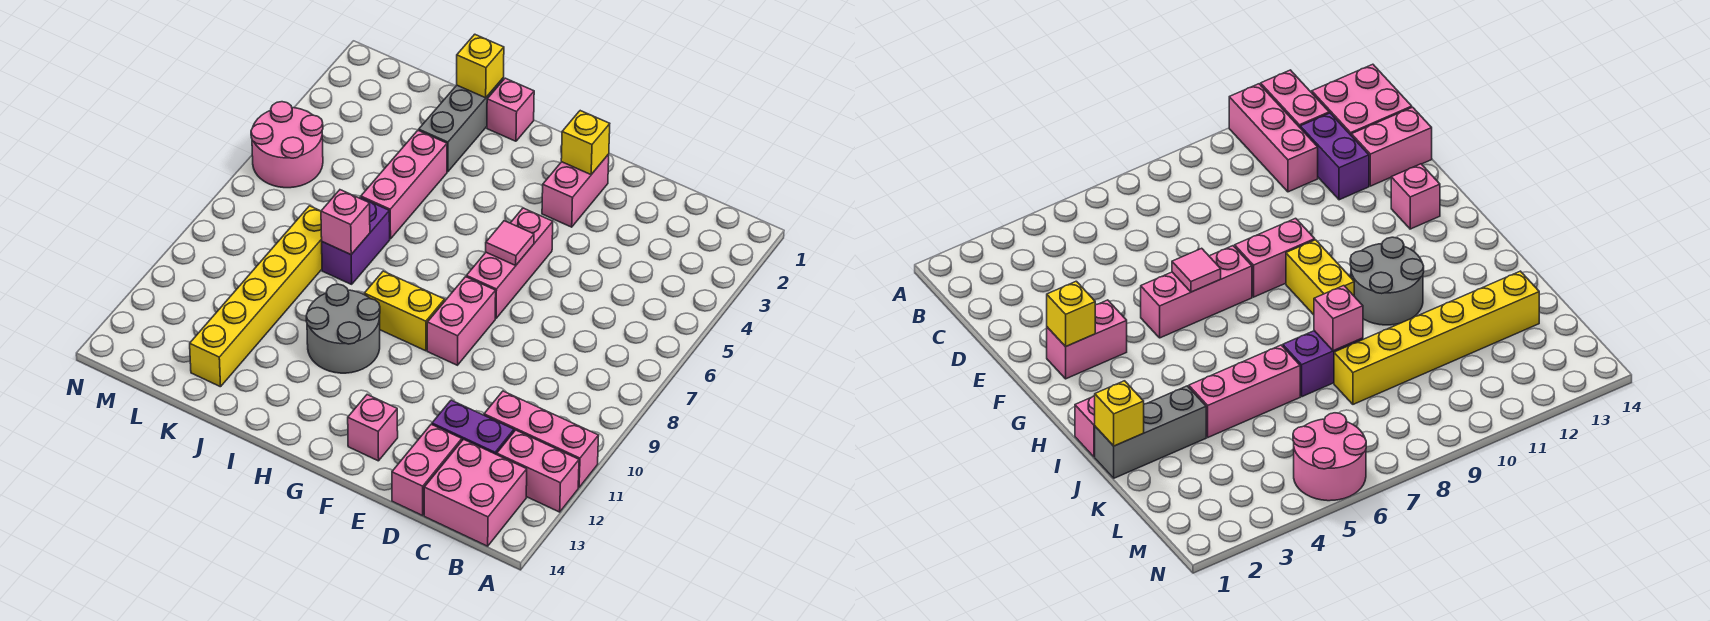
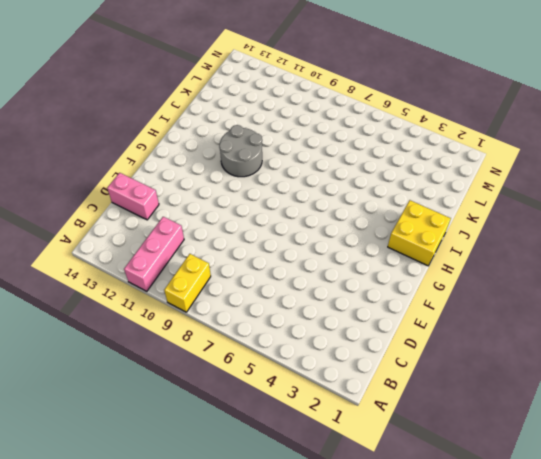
yellow 1x2 brick [164,254,211,312] -> yellow 1x2 brick moved to [364,271,445,351]
yellow 2x2 brick [388,200,451,266] -> pink 1x1 brick [487,78,534,141]
none -> pink 1x2 brick [497,430,579,512]
none -> pink 2x2 brick [424,439,527,546]
none -> purple 1x2 brick [432,400,514,455]

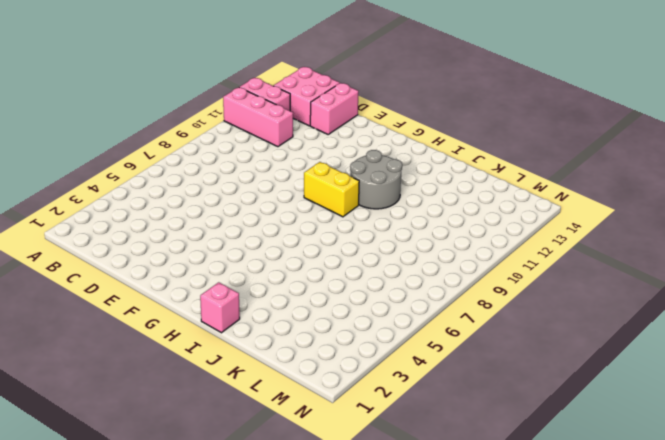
none -> purple 1x2 brick [432,400,514,455]
none -> pink 1x2 brick [542,154,609,227]
none -> pink 1x3 brick [466,208,553,318]

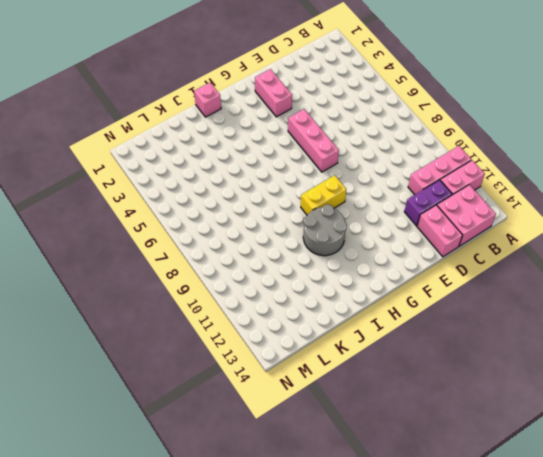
none -> pink 1x2 brick [427,277,496,365]
none -> pink 1x1 brick [348,395,398,461]
none -> grey 1x3 brick [419,78,504,172]

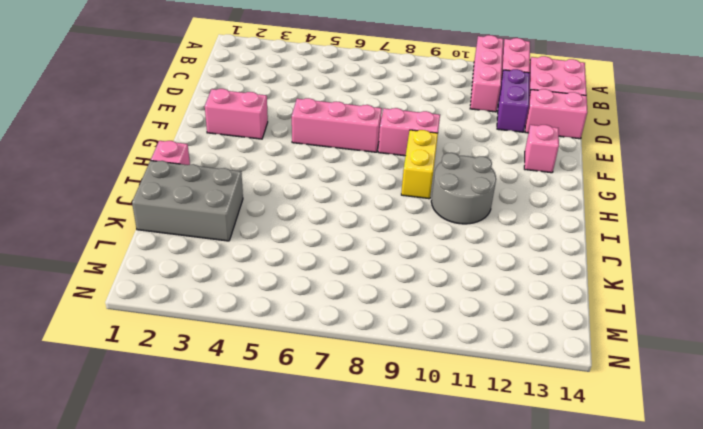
grey 2x3 brick [132,161,243,241] -> grey 1x3 brick [419,78,504,172]
none -> pink 1x3 brick [361,130,447,239]
none -> purple 1x2 brick [322,197,390,284]
none -> yellow 1x6 brick [190,206,322,387]

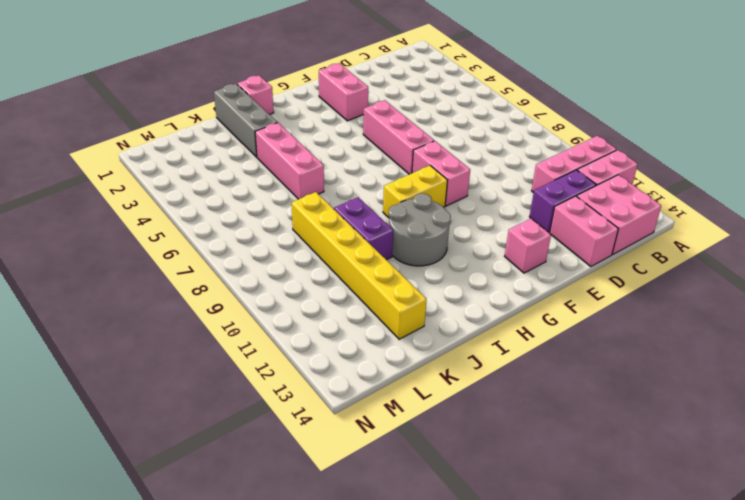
purple 1x2 brick [334,197,393,260] -> purple 1x2 brick moved to [322,197,390,284]
none -> pink 2x2 round brick [251,102,323,188]
none -> yellow 1x1 brick [561,111,610,174]
none -> pink 1x1 tile [486,221,534,265]

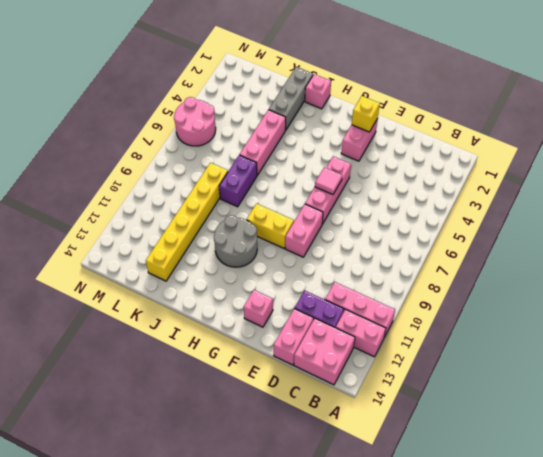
none -> yellow 1x1 brick [457,34,504,98]
none -> pink 1x1 brick [321,190,370,255]

